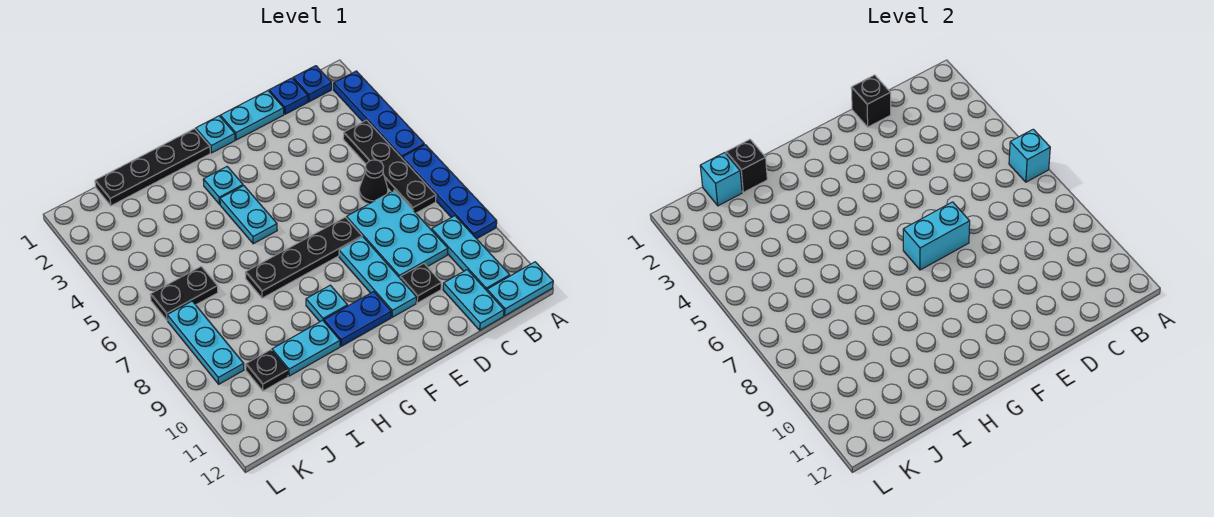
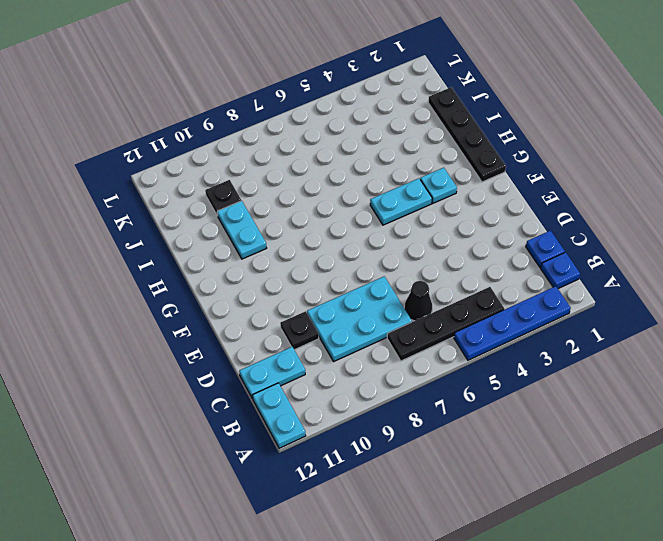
none -> blue 1x4 plate [402,145,497,239]
none -> cyan 1x3 plate [432,216,510,290]
none -> cyan 1x2 plate [220,91,284,140]

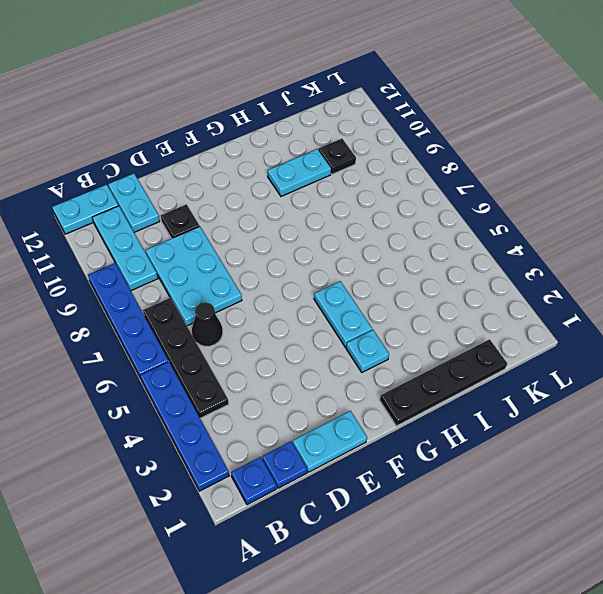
none -> black 1x4 plate [245,217,362,298]
none -> cyan 1x3 plate [339,237,416,317]
none -> cyan 1x1 plate [196,116,235,153]

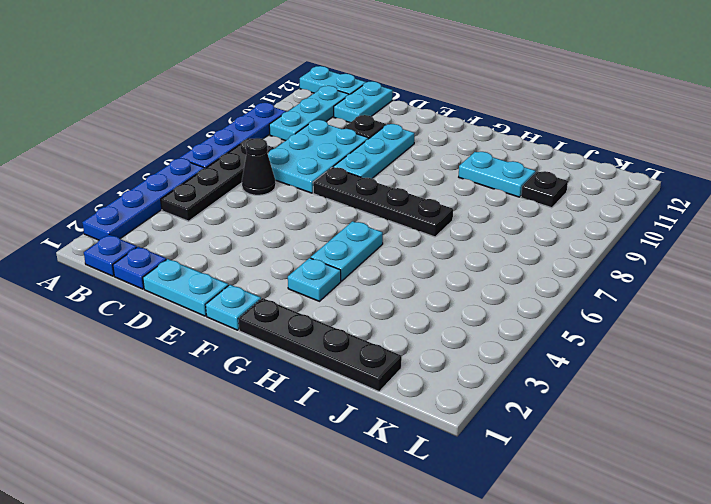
none -> blue 1x2 plate [324,292,391,346]
none -> cyan 1x1 plate [306,285,348,322]
none -> black 1x2 plate [150,266,218,320]

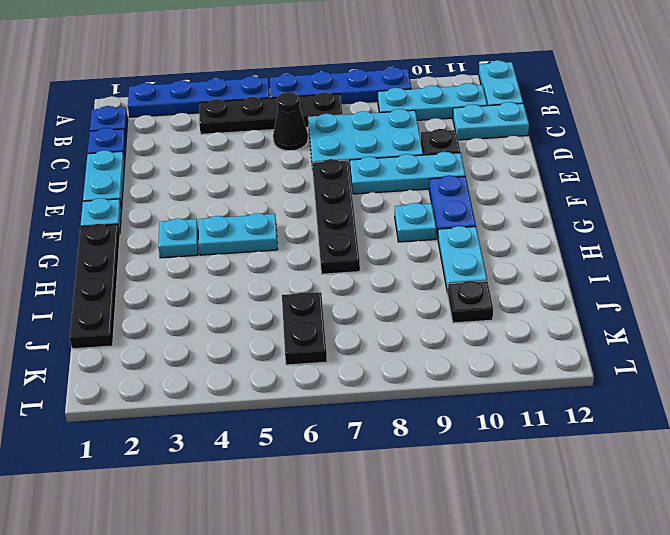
none -> cyan 1x3 plate [167,301,244,384]
none -> cyan 1x1 brick [1009,129,1050,182]
none -> black 1x1 brick [851,75,891,127]

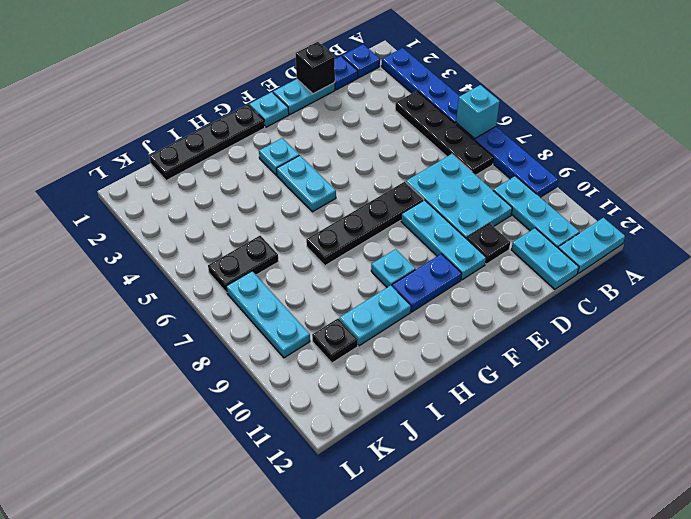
none -> black 1x1 cone [359,160,388,204]
none -> cyan 1x2 brick [903,202,970,270]
none -> black 1x1 brick [726,140,767,192]

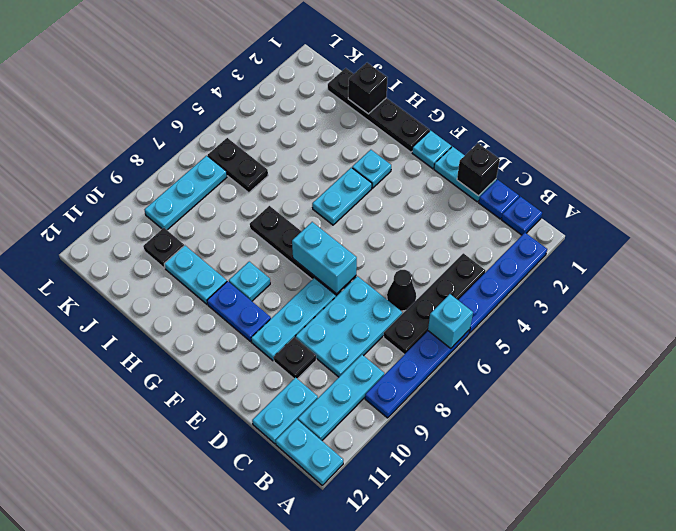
none -> cyan 1x1 brick [700,153,742,206]

